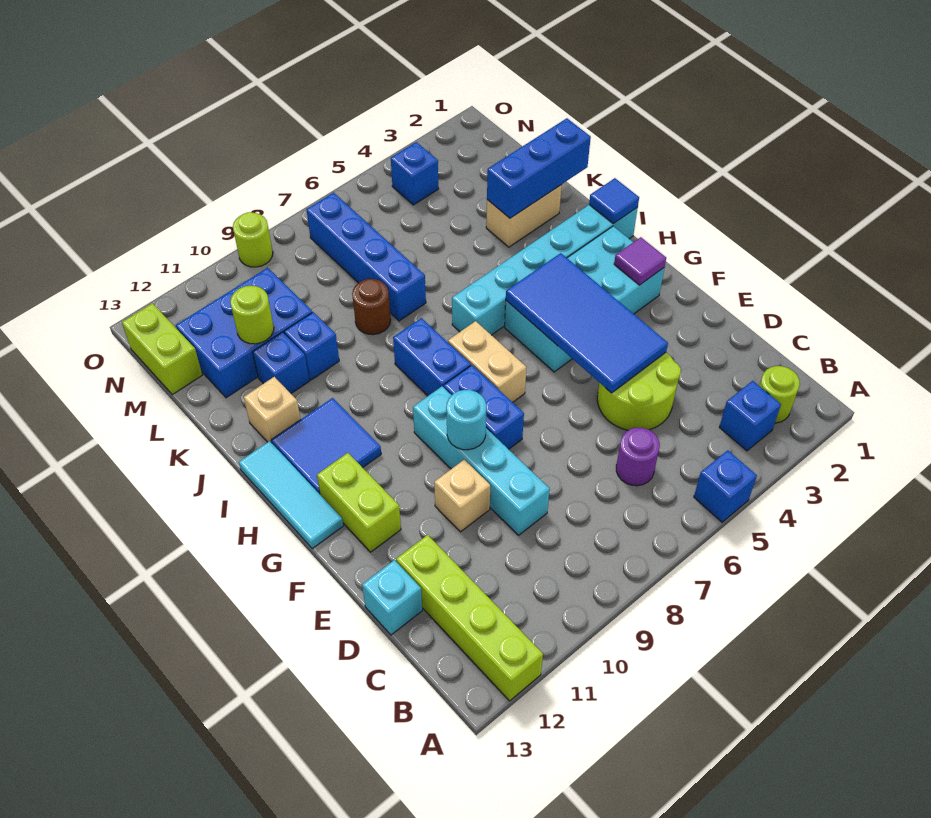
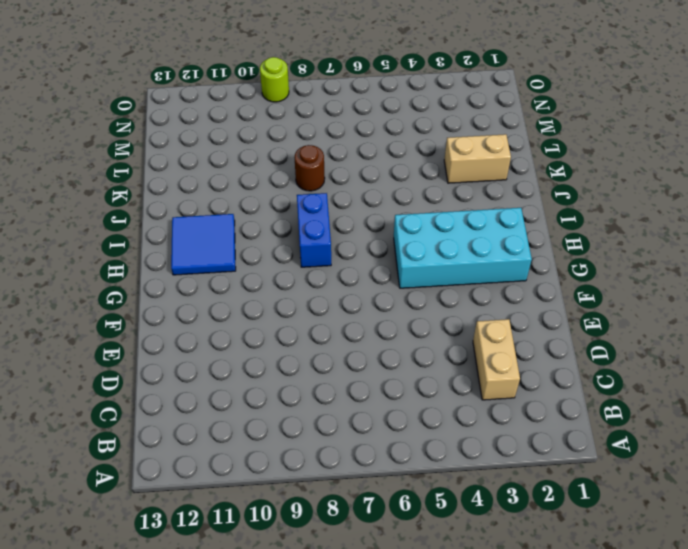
tan 1x2 brick [473,319,520,400] -> tan 1x2 brick moved to [448,321,526,402]
none -> blue 1x1 brick [694,450,757,522]
none -> lime 1x4 brick [396,535,543,701]
none -> lime 1x1 round brick [759,366,800,423]
none -> blue 1x1 brick [719,381,781,451]

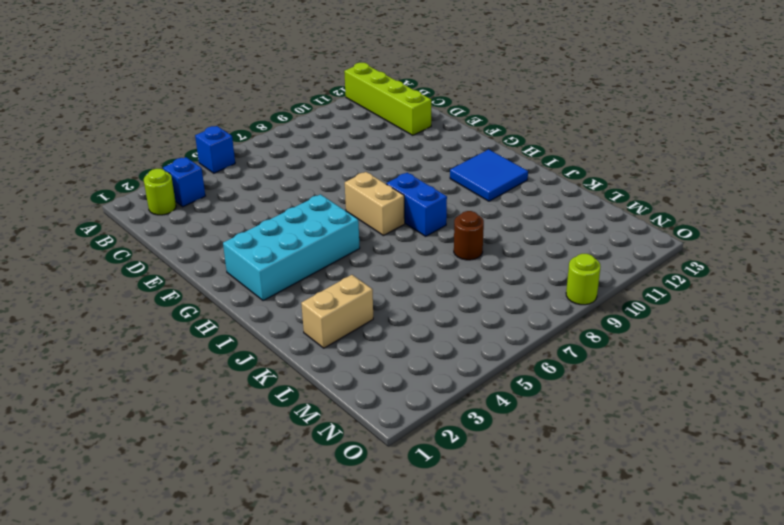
none -> purple 1x1 round brick [616,428,660,486]
none -> lime 2x2 round brick [597,353,681,430]
none -> cyan 1x4 brick [413,387,550,535]
none -> cyan 1x1 brick [362,560,422,635]

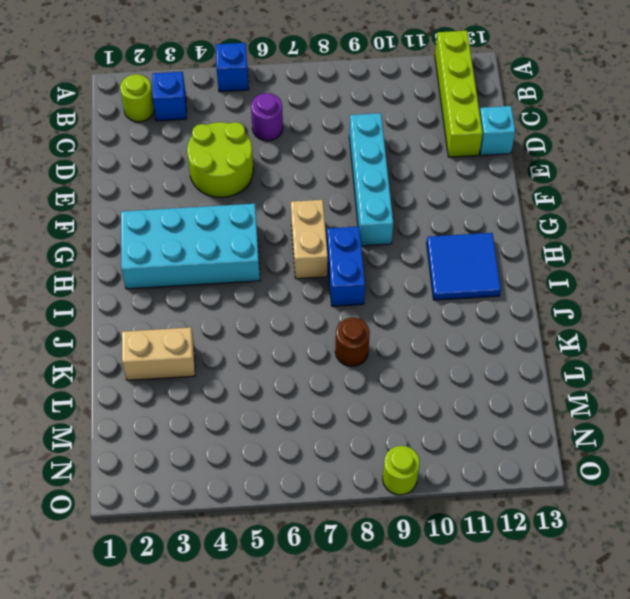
none -> tan 1x1 brick [434,460,490,532]
none -> blue 1x2 brick [444,365,524,449]
none -> lime 1x2 brick [317,453,401,552]
none -> cyan 1x3 tile [239,441,343,549]

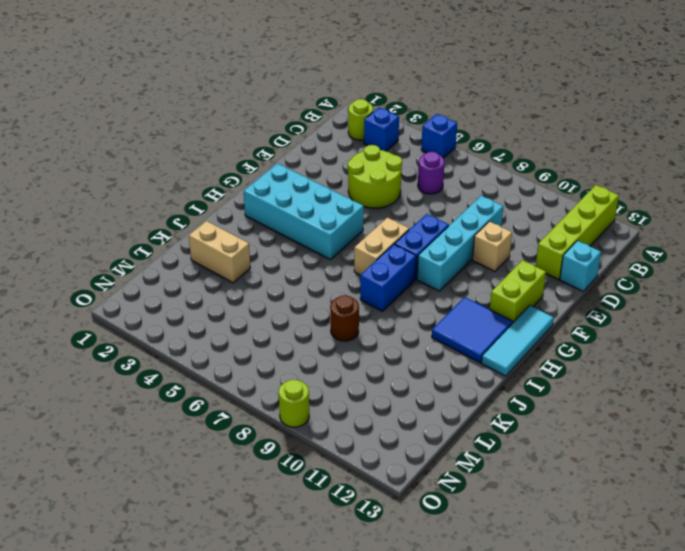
none -> cyan 1x6 brick [452,205,638,335]
none -> tan 1x1 brick [244,377,301,443]
none -> blue 1x4 brick [306,193,426,321]
none -> blue 1x1 brick [284,312,339,380]

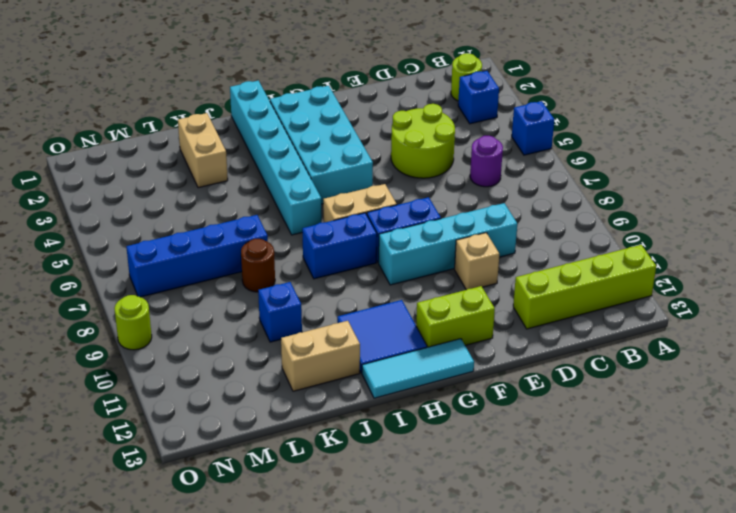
tan 1x2 brick [281,321,360,391] -> tan 1x1 brick [244,377,301,443]
none -> cyan 1x1 brick [362,560,422,635]
none -> blue 1x1 brick [253,332,309,393]
none -> blue 2x3 brick [176,268,312,398]
none -> lime 1x2 brick [122,303,202,395]

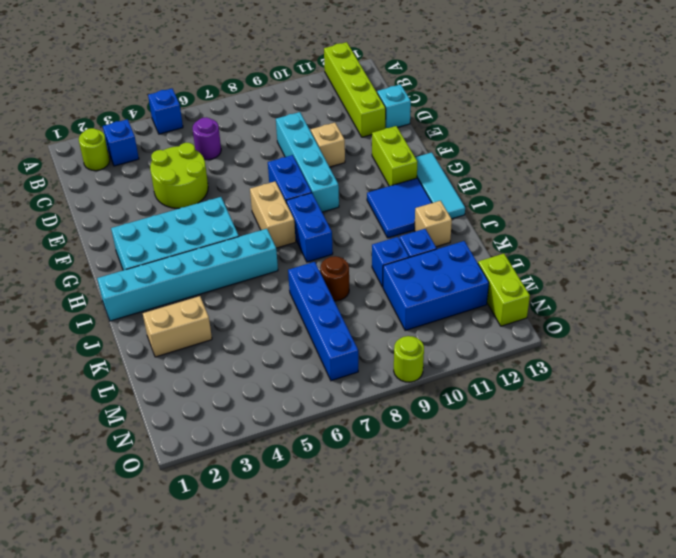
none -> blue 1x1 brick [391,142,439,205]
none -> blue 2x4 tile [506,253,668,393]
none -> cyan 1x1 round brick [446,390,486,450]
none -> purple 1x1 tile [614,237,666,285]

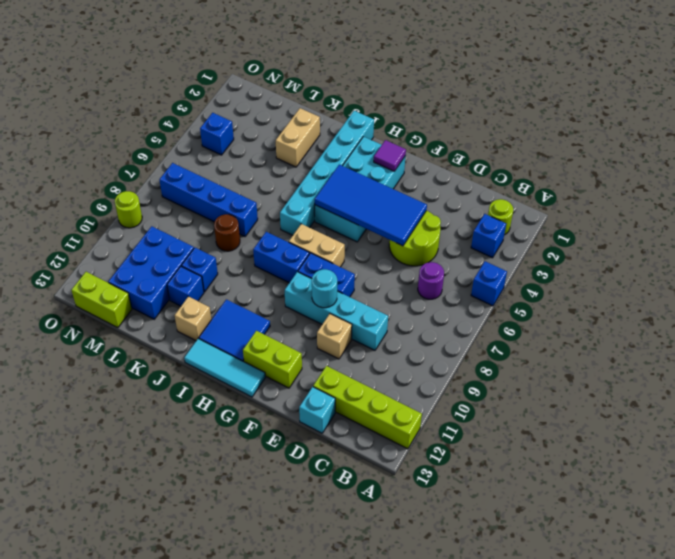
none -> blue 1x1 tile [589,178,639,224]
none -> blue 1x3 brick [487,118,591,218]
none -> lime 1x1 round brick [230,286,274,344]

